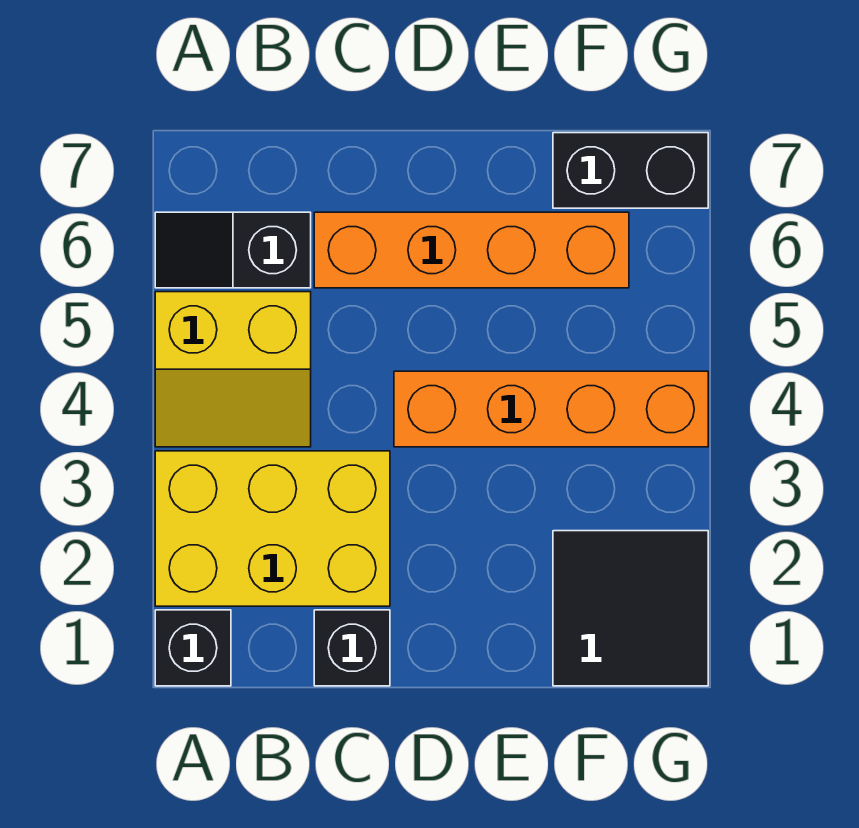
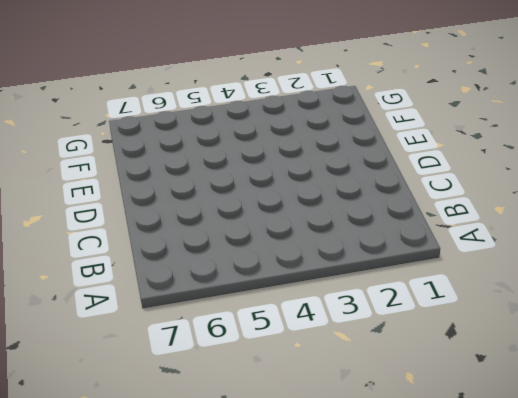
none -> black 1x1 brick [155,610,231,686]
none -> yellow 2x3 brick [155,451,390,606]

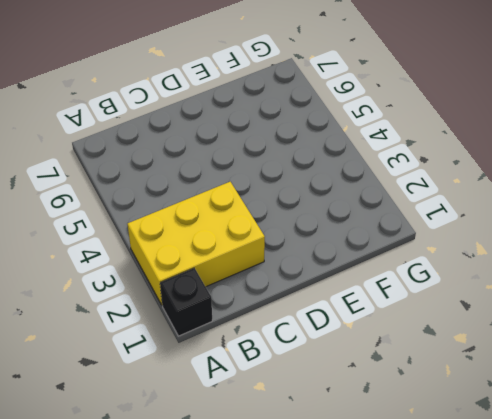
none -> yellow 2x2 slope [155,292,311,447]
none -> black 1x2 slope [155,212,311,288]

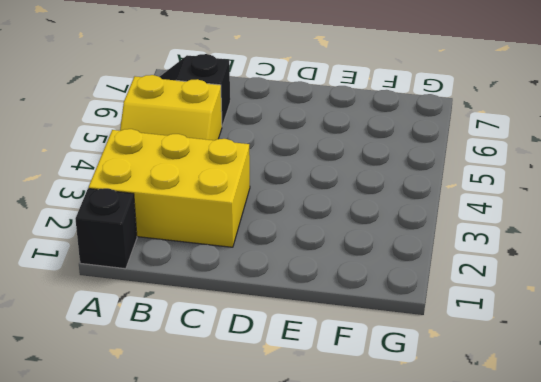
none -> black 1x1 brick [314,610,390,686]
none -> orange 1x4 brick [314,212,629,288]

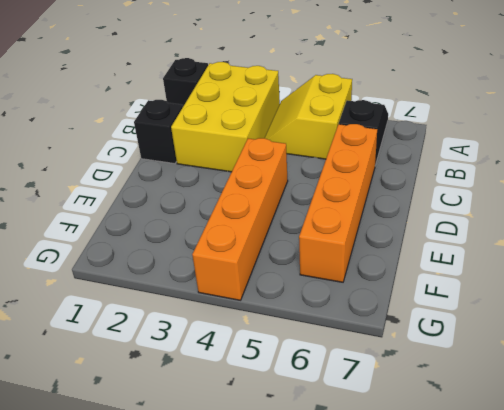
none -> black 2x2 tile [553,531,708,686]
none -> black 1x2 brick [553,133,708,208]

